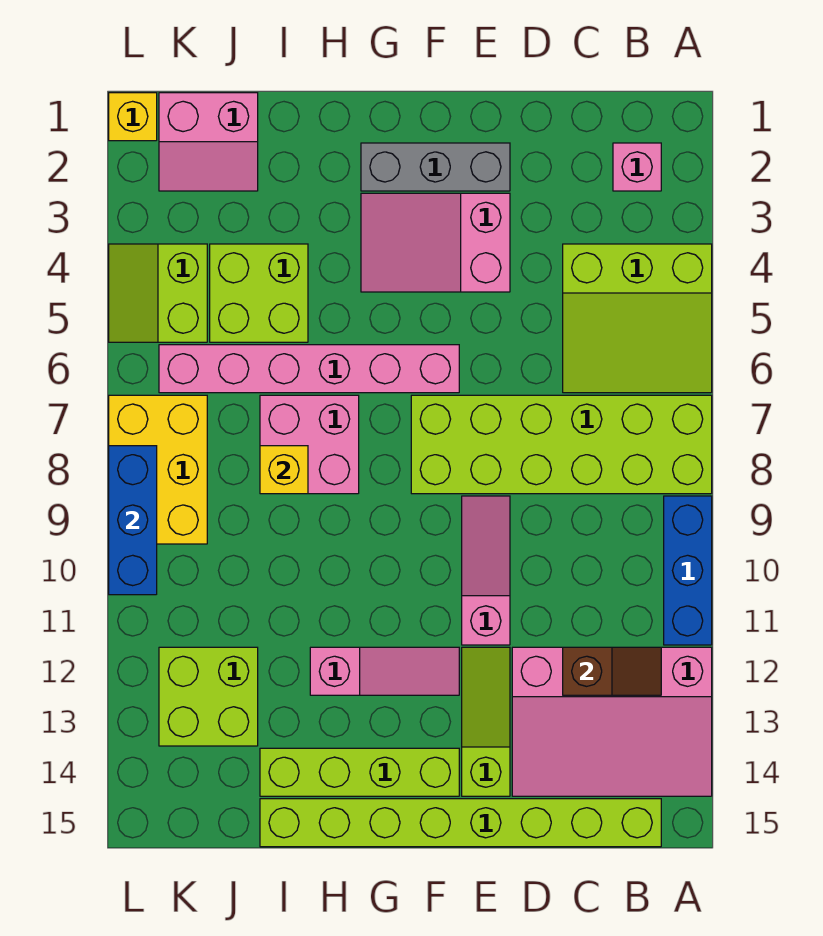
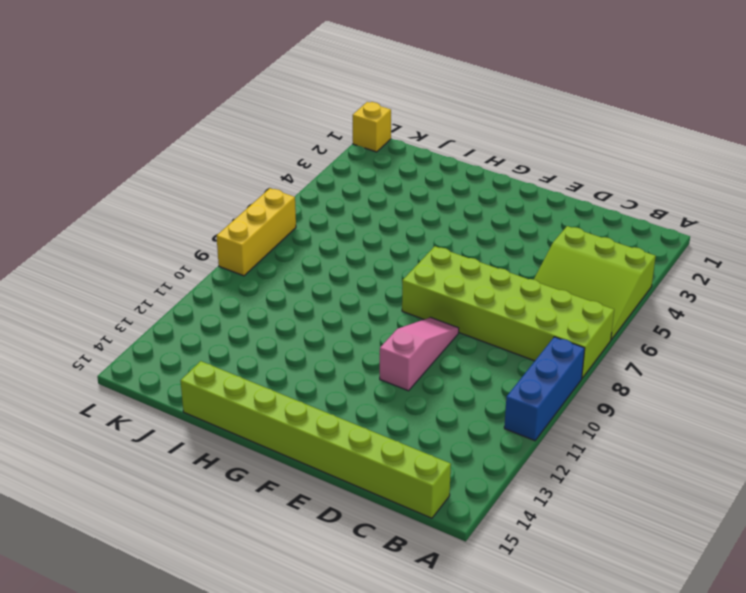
yellow 1x3 brick [217,188,296,276] -> yellow 2x3 brick [109,395,207,544]
none -> pink 3x4 slope [512,647,712,796]
none -> pink 1x1 brick [613,143,661,191]
none -> grey 1x3 brick [361,143,510,191]

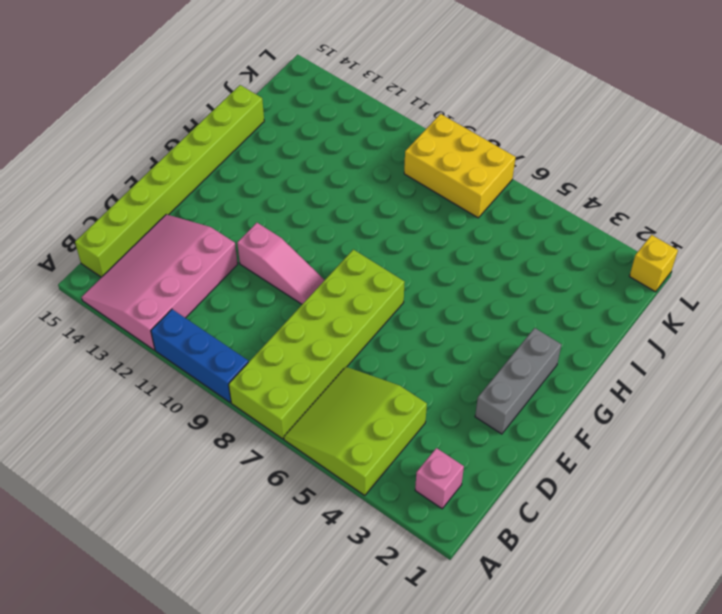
none -> pink 2x3 slope [361,193,510,292]
none -> lime 1x3 slope [462,647,510,796]
none -> pink 1x6 brick [159,345,459,393]

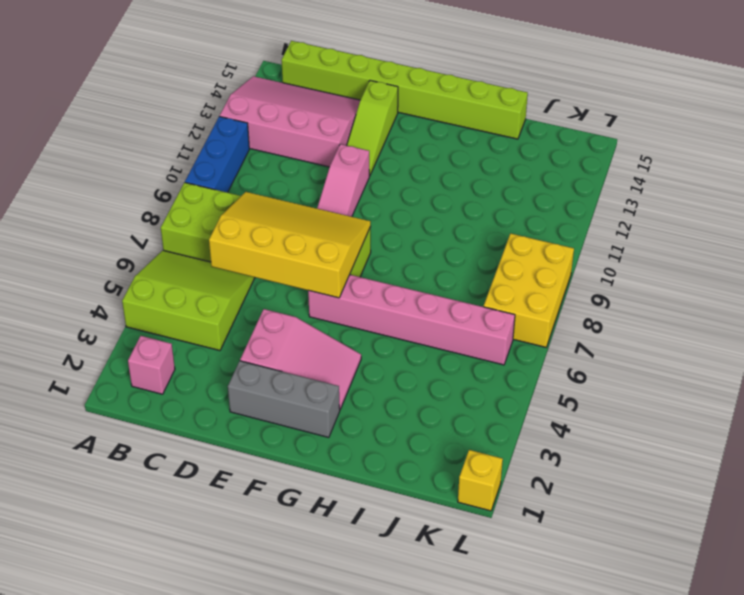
yellow 3x4 slope [209,192,371,298] -> none
none -> pink 1x3 slope [310,647,459,695]
none -> lime 1x4 brick [260,748,459,796]
none -> pink 2x2 brick [260,395,359,494]

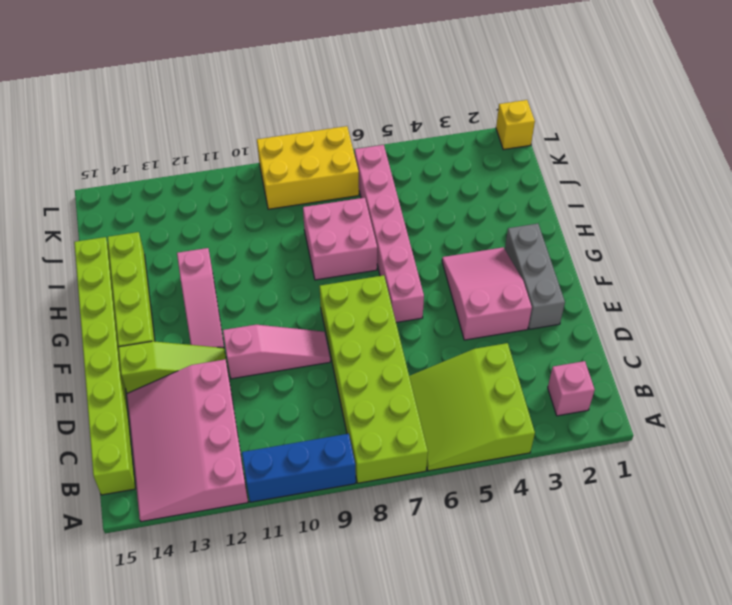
none -> lime 2x2 brick [210,244,308,342]
none -> pink 2x2 slope [159,93,258,191]
none -> lime 2x2 brick [159,647,258,746]

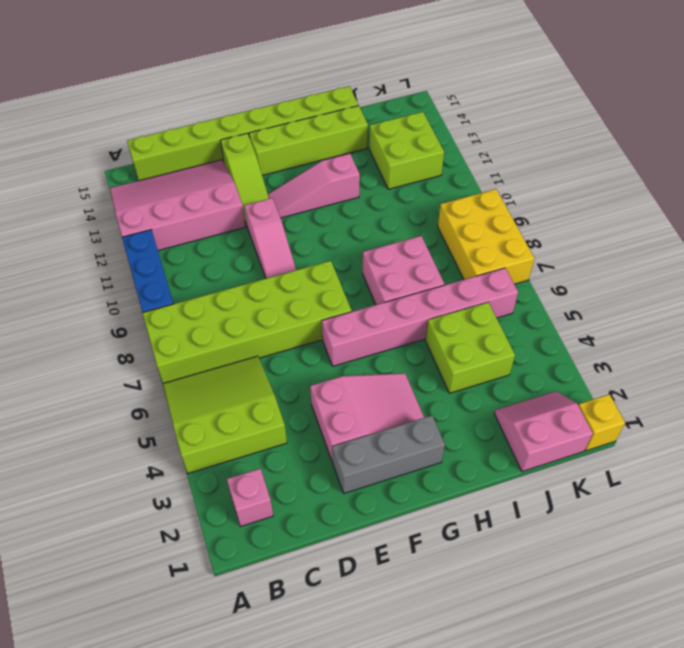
none -> lime 2x2 slope [109,244,207,342]
none -> brown 1x2 slope [563,647,661,695]
none -> yellow 1x1 brick [260,446,308,494]

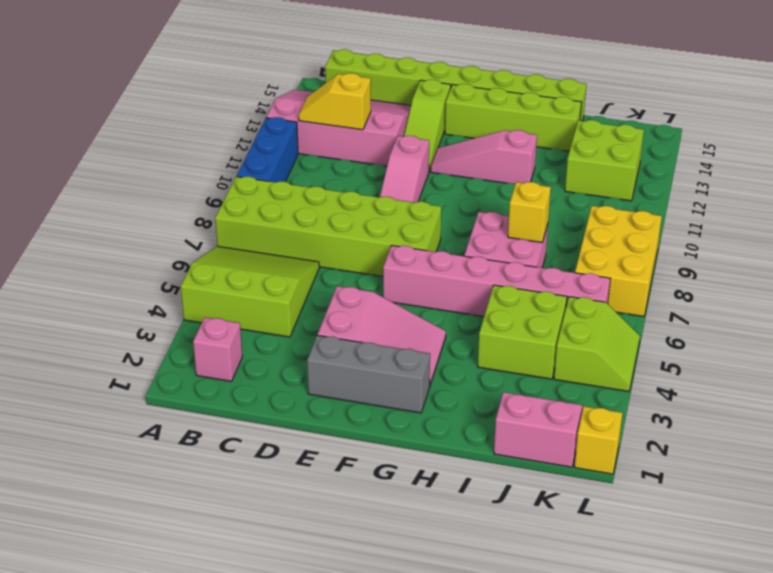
yellow 1x2 slope [299,73,371,130] -> brown 1x2 slope [563,647,661,695]
none -> blue 1x3 brick [109,446,157,595]

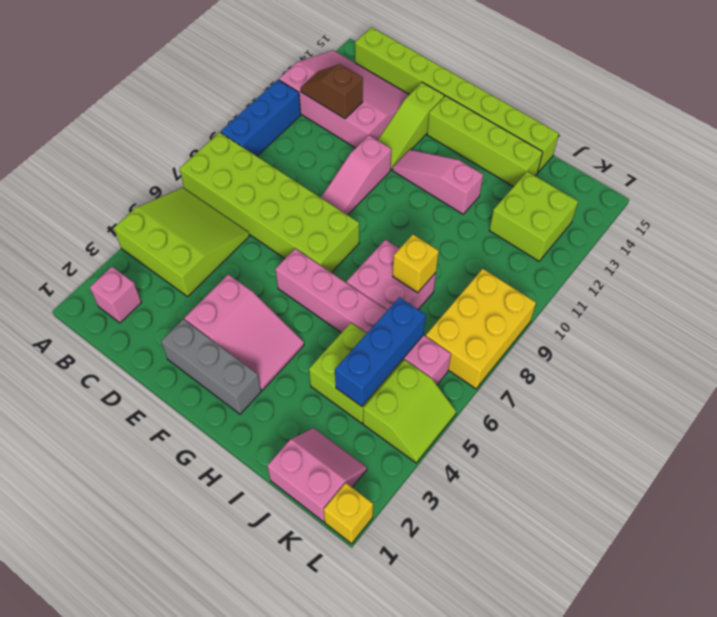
blue 1x3 brick [335,297,426,406] -> blue 1x3 brick moved to [109,446,157,595]

